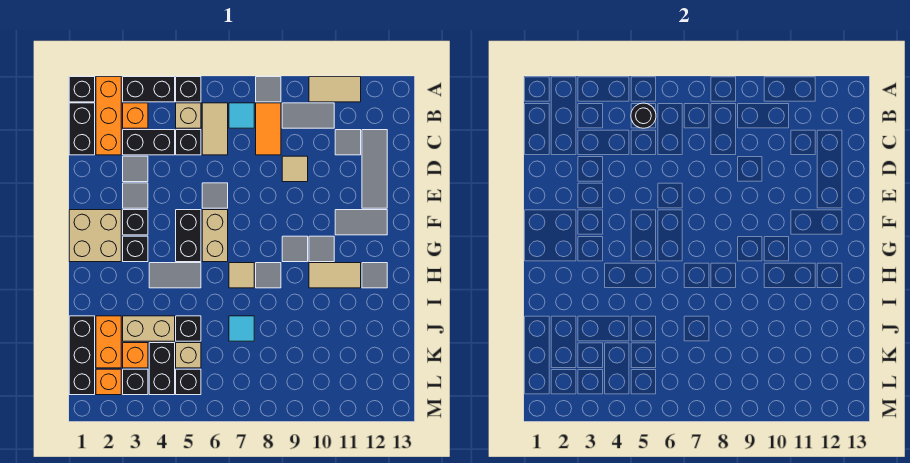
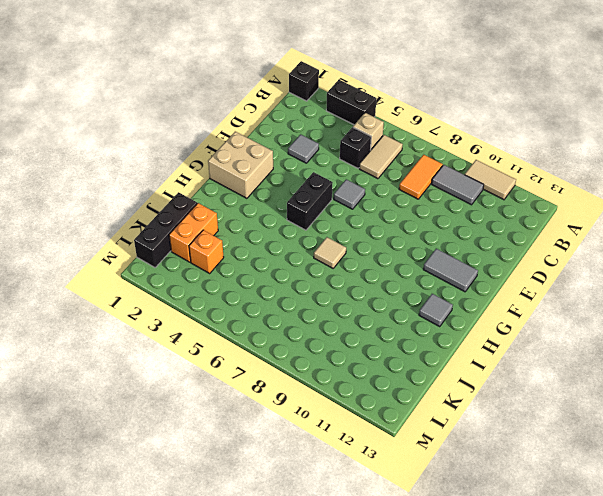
none -> orange 1x3 brick [96,77,121,155]
none -> black 1x1 brick [176,77,201,102]
none -> grey 1x1 tile [256,77,281,102]
none -> black 1x2 brick [69,103,95,155]

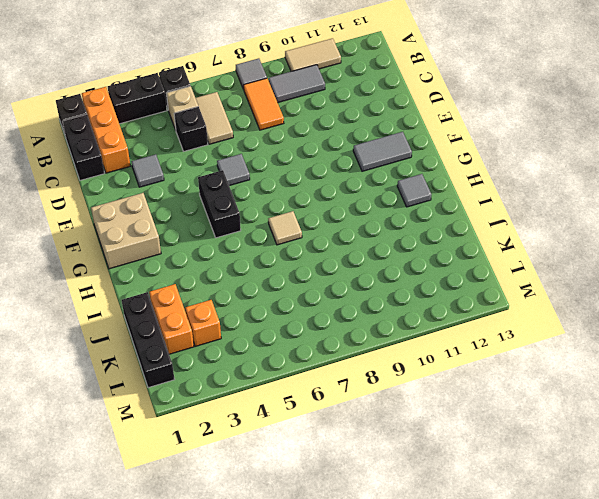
none -> orange 1x1 brick [123,103,148,128]
none -> cyan 1x1 tile [229,103,254,128]
none -> black 1x2 brick [123,130,175,155]
none -> grey 1x1 tile [335,130,361,155]

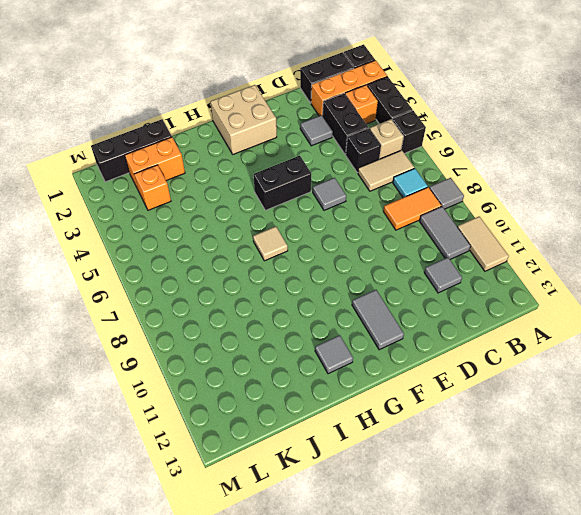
none -> grey 1x3 tile [362,130,387,208]
none -> tan 1x1 tile [282,156,308,182]
none -> grey 1x1 tile [123,183,148,208]
none -> black 1x1 brick [123,210,148,235]

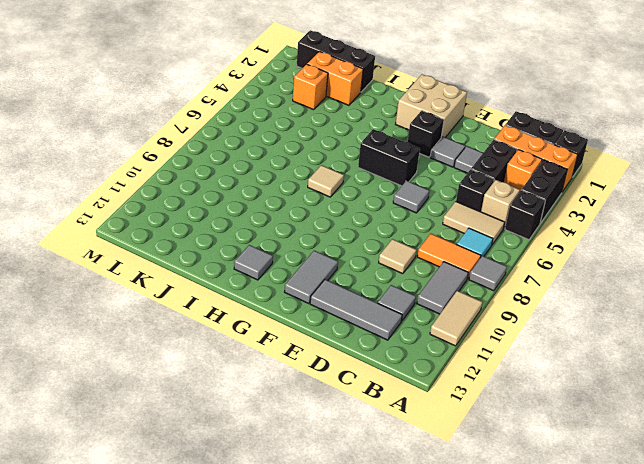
none -> tan 1x2 brick [202,210,228,262]
none -> black 1x1 brick [123,236,148,262]
none -> grey 1x1 tile [282,236,308,262]
none -> grey 1x1 tile [309,236,334,262]

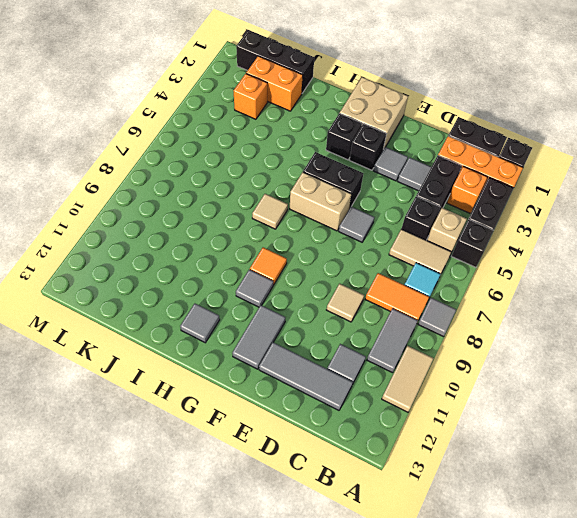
orange 1x1 tile [250,247,287,285] -> grey 1x1 tile [282,236,308,262]
none -> grey 1x2 tile [149,263,201,288]
none -> grey 1x1 tile [256,263,281,288]
none -> tan 1x2 tile [309,263,361,288]
none -> tan 1x2 brick [123,316,175,341]

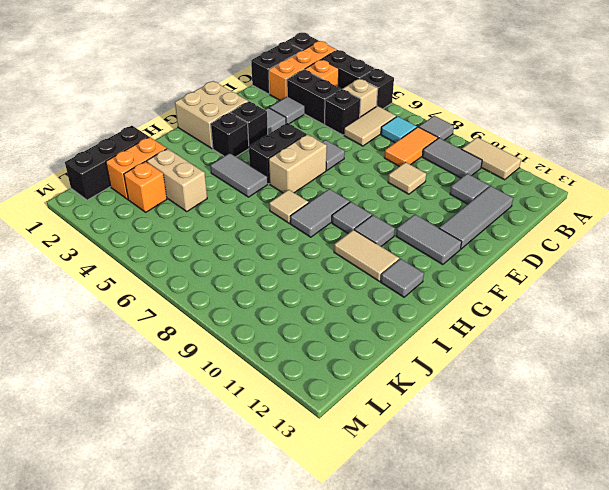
grey 1x2 tile [290,189,350,237] -> grey 1x1 tile [256,263,281,288]
none -> black 1x1 brick [176,316,201,341]
none -> cyan 1x1 tile [229,316,254,341]
none -> black 1x2 brick [149,343,175,395]
none -> tan 1x1 brick [176,343,201,368]

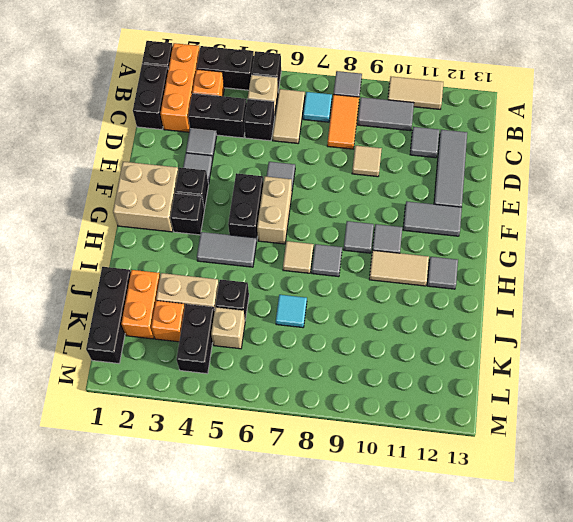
none -> orange 1x1 brick [96,369,121,395]
none -> black 1x1 brick [123,369,148,395]
none -> black 1x1 brick [176,369,201,395]
none -> black 1x1 round brick [631,103,656,128]

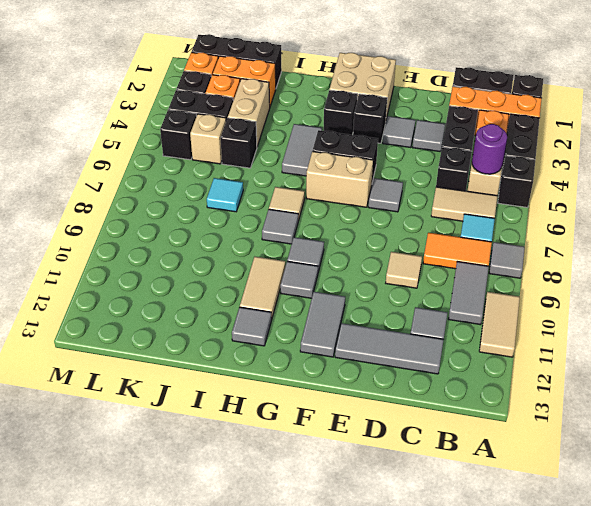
purple 1x1 round brick [472,124,507,174] -> black 1x1 round brick [631,103,656,128]

